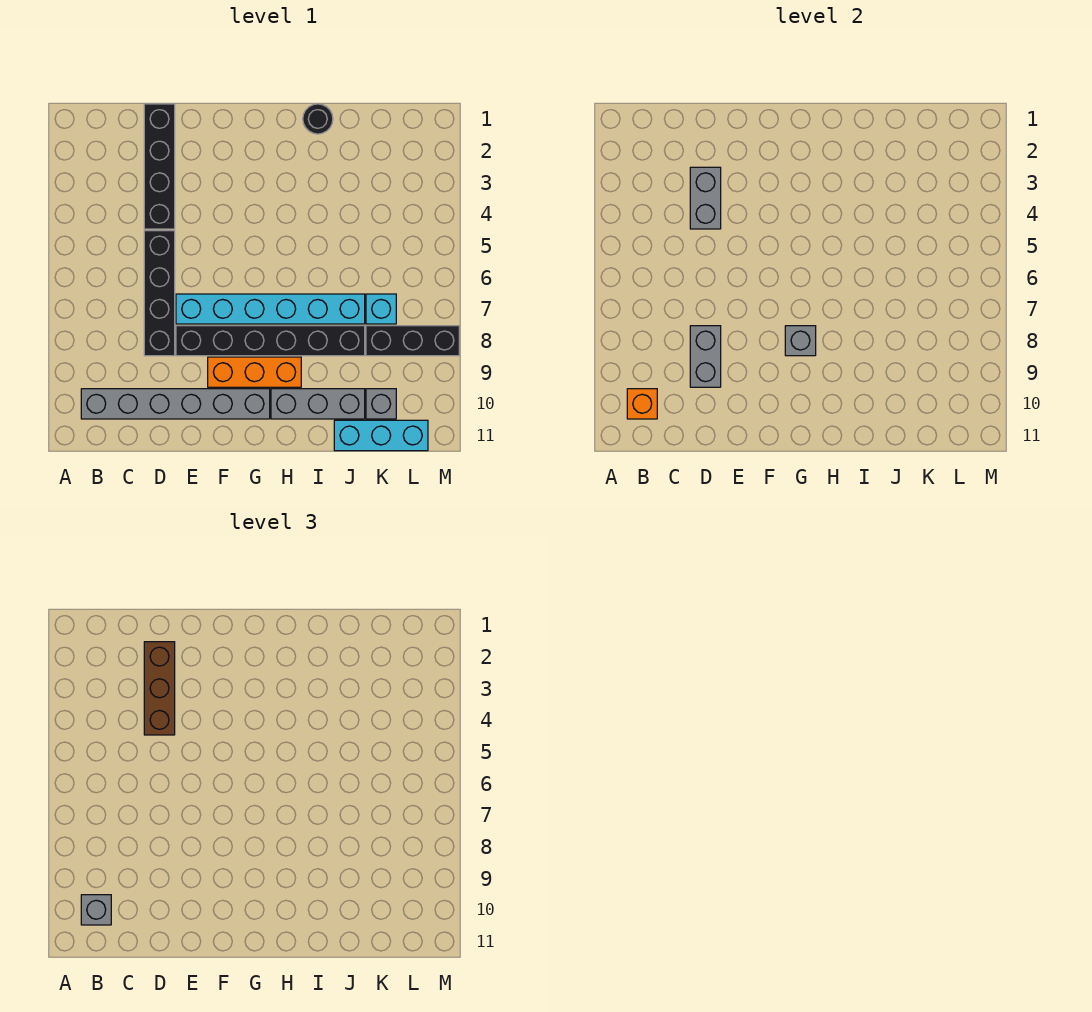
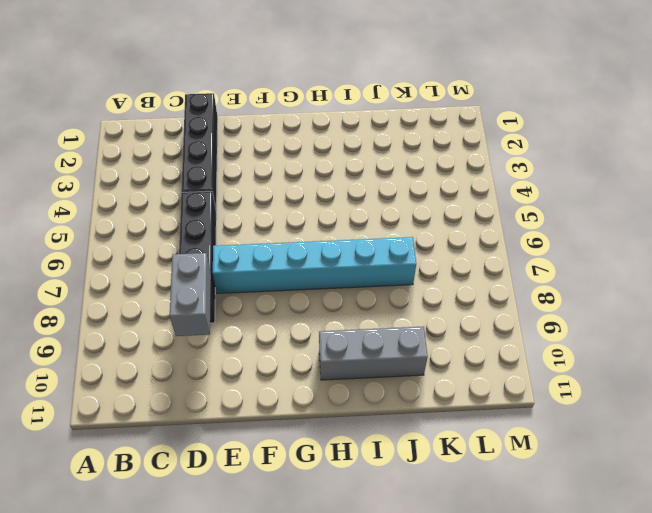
none -> grey 1x6 brick [81,389,270,419]
none -> black 1x6 brick [176,326,365,356]
none -> orange 1x3 brick [208,357,301,387]

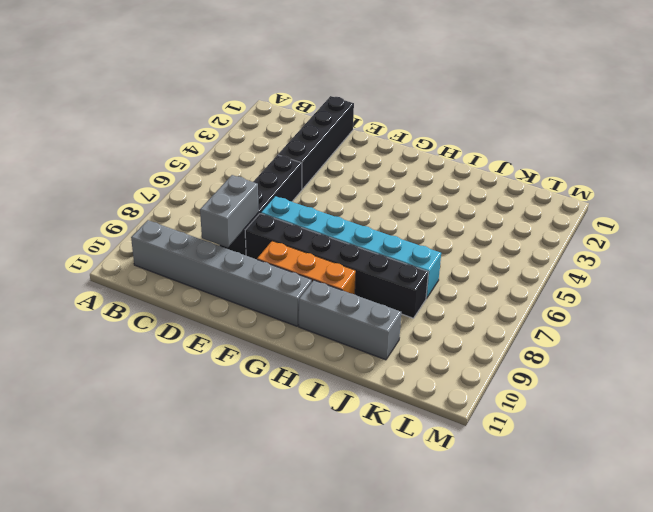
none -> black 1x1 round brick [303,104,333,134]
none -> cyan 1x3 brick [334,420,428,451]
none -> cyan 1x1 brick [366,294,396,324]

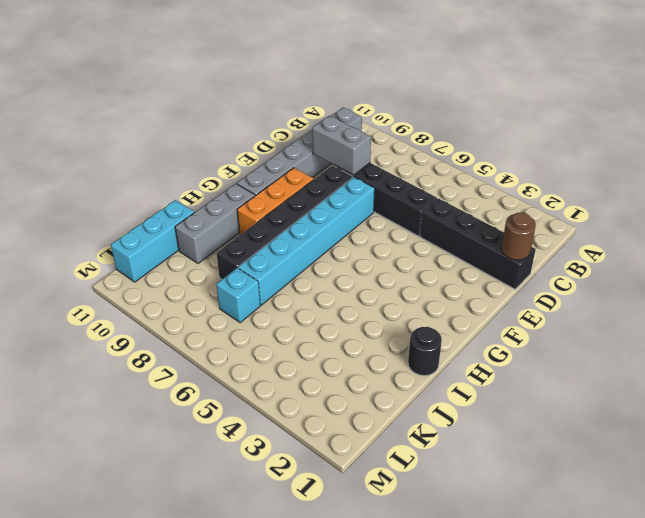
brown 1x1 round brick [501,212,536,260] -> none
none -> black 1x3 brick [366,326,459,356]
none -> grey 1x1 brick [366,389,396,419]
none -> orange 1x1 brick [627,389,657,419]

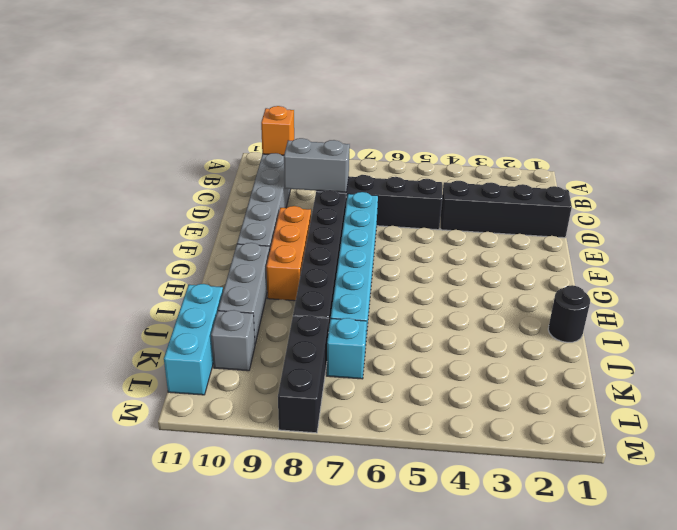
none -> grey 1x2 brick [690,167,721,229]
none -> grey 1x1 brick [785,326,816,356]
none -> grey 1x1 brick [81,895,111,925]

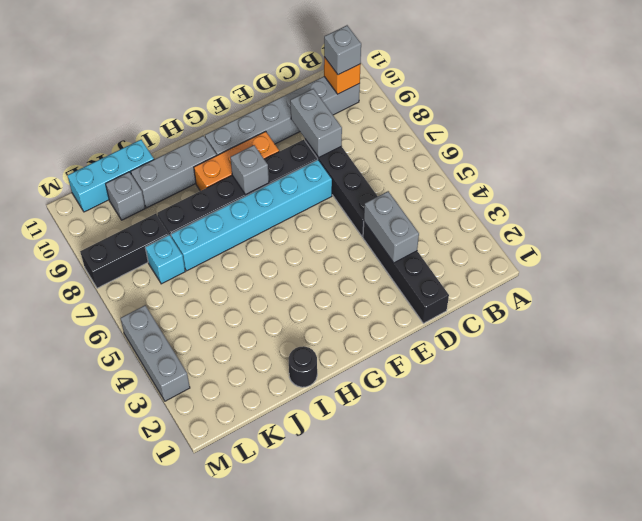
grey 1x3 brick [120,305,190,401] -> none
none -> brown 1x3 brick [144,642,175,735]

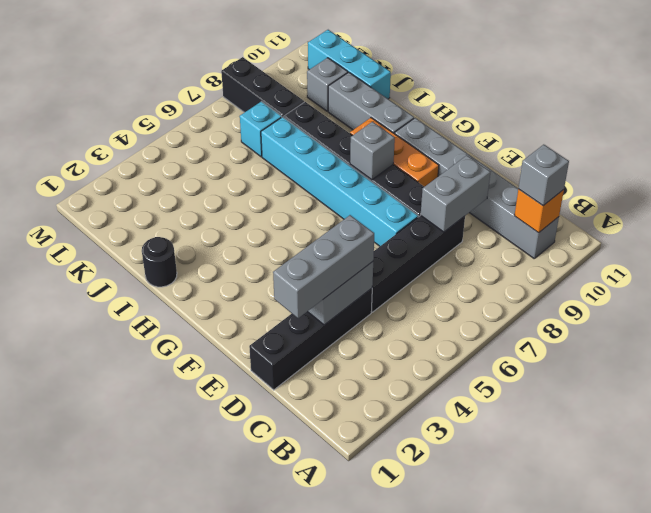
grey 1x3 brick [273,215,374,318] -> brown 1x3 brick [144,642,175,735]

